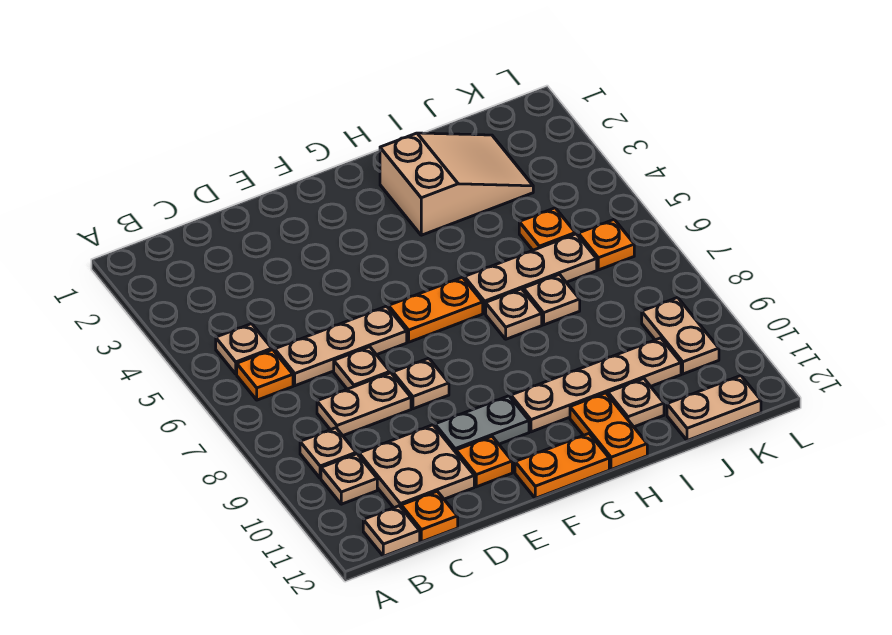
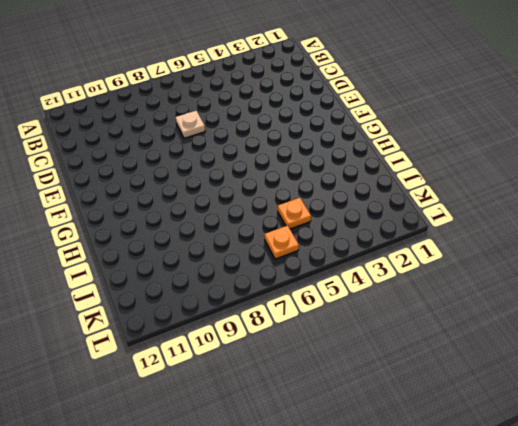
none -> tan 1x1 plate [216,324,272,374]
none -> orange 1x1 plate [237,350,293,400]
none -> tan 1x1 plate [300,428,356,478]

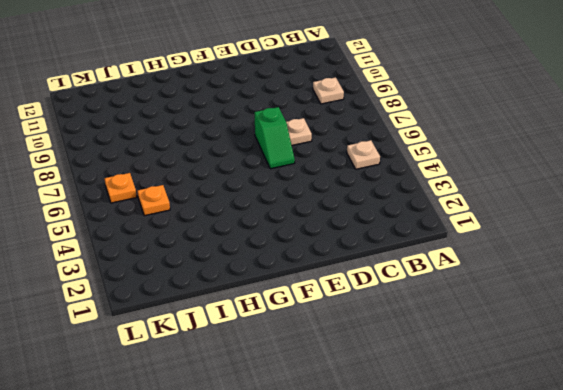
green 1x2 slope [254,107,295,169] -> tan 1x3 plate [275,306,407,386]
none -> orange 1x1 plate [237,350,293,400]
none -> tan 1x1 plate [321,454,377,504]
none -> tan 1x1 plate [363,506,420,556]

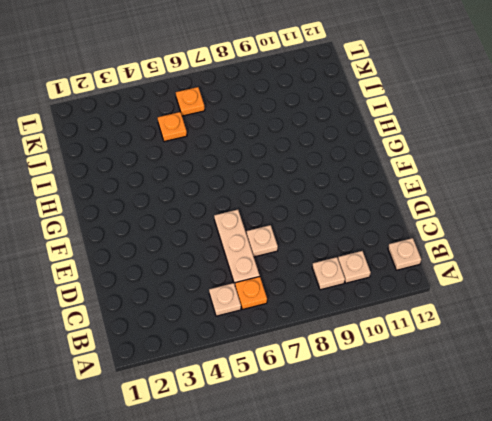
none -> tan 1x2 plate [317,373,411,435]
none -> tan 2x2 plate [359,425,474,508]
none -> orange 1x1 plate [401,491,458,542]

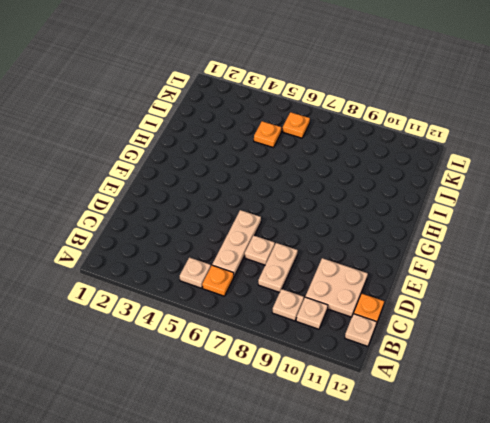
none -> tan 1x1 plate [393,358,449,409]
none -> grey 1x2 plate [435,396,529,452]
none -> orange 1x1 plate [456,437,512,487]

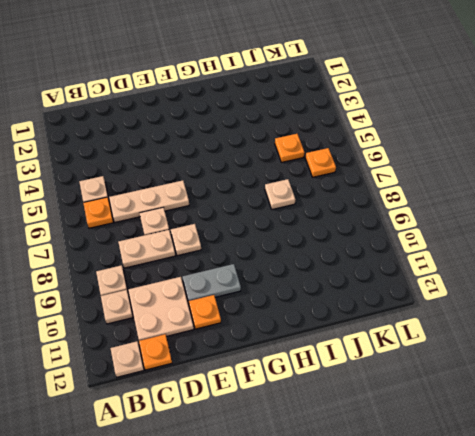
none -> orange 1x2 plate [389,277,483,342]
none -> orange 1x2 plate [515,434,609,498]
none -> tan 1x4 plate [511,338,681,432]

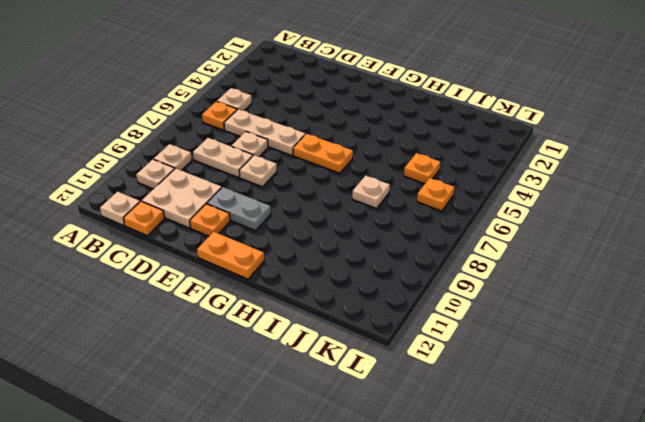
none -> tan 1x4 plate [511,338,681,432]
none -> tan 2x3 slope [380,133,533,235]
none -> tan 1x3 plate [464,234,597,313]

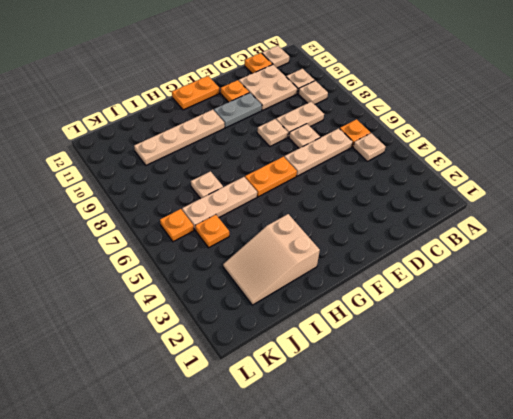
none -> tan 1x1 plate [486,289,542,339]
none -> orange 1x2 plate [570,393,647,470]
none -> tan 1x1 plate [608,379,664,427]

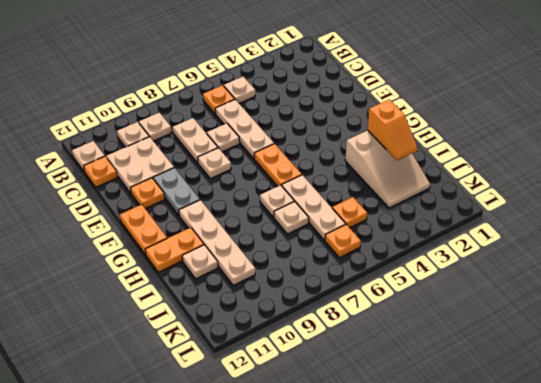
orange 1x2 slope [368,99,417,160] -> none
none -> tan 1x2 plate [667,376,761,441]
none -> tan 1x2 plate [642,298,719,374]

